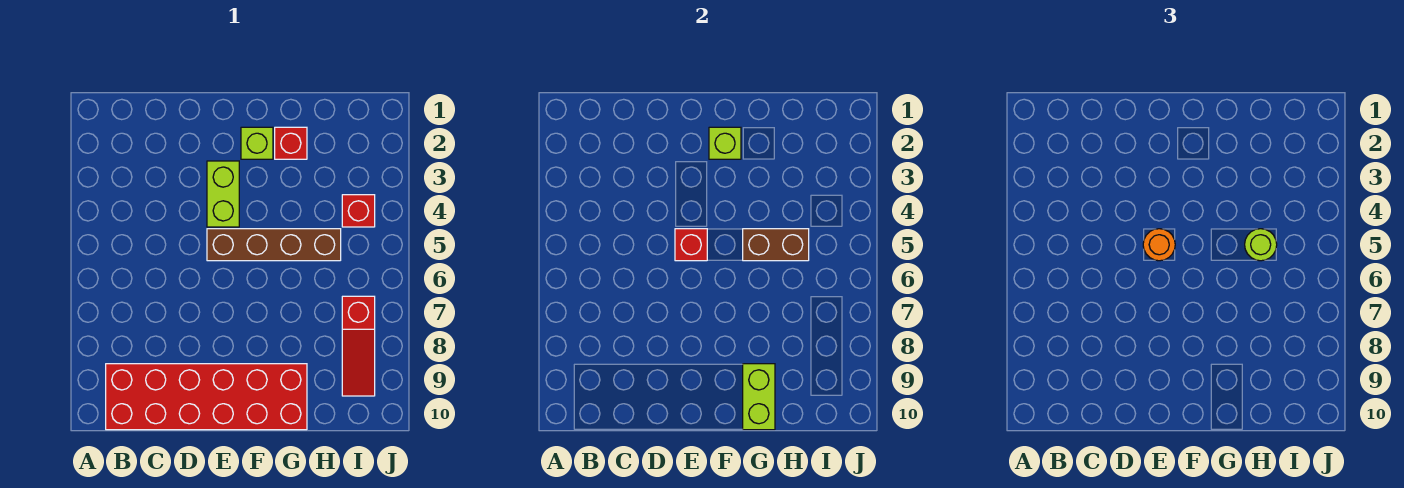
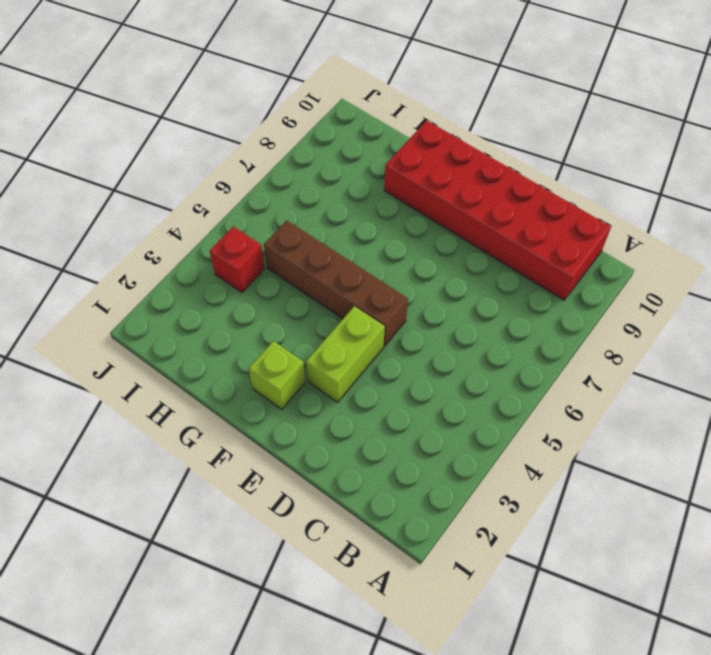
none -> red 1x1 brick [275,127,307,159]
none -> red 1x3 slope [342,296,375,396]
none -> red 1x1 brick [675,229,707,261]

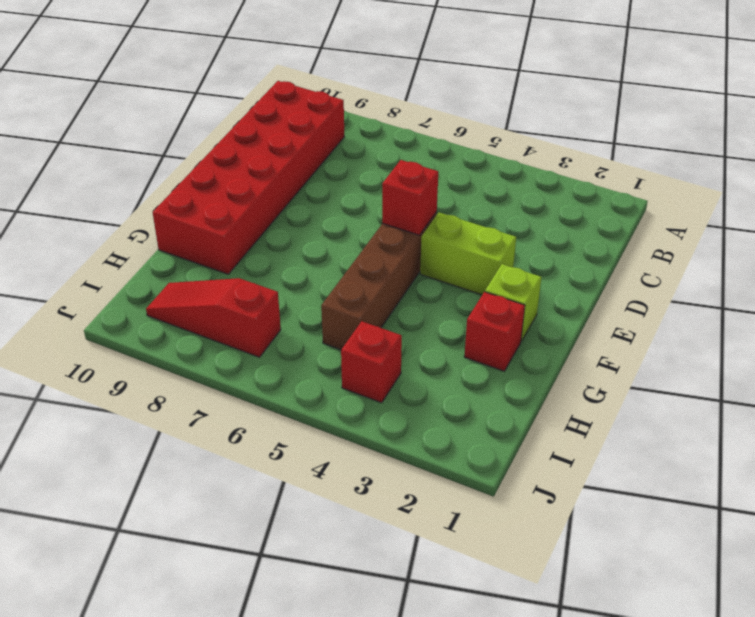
none -> lime 1x1 brick [709,127,741,159]
none -> brown 1x2 brick [743,229,809,261]
none -> lime 1x2 brick [743,364,775,430]

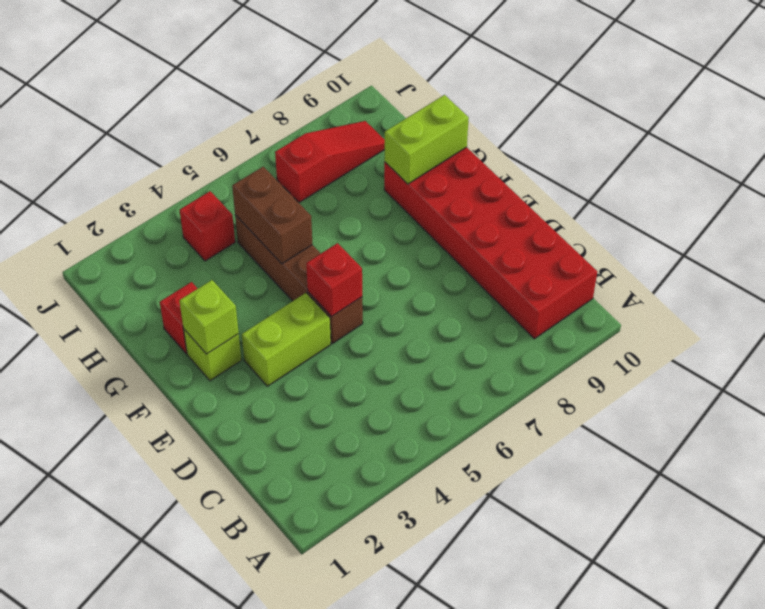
none -> orange 1x1 round brick [1143,229,1175,261]
none -> lime 1x1 round brick [1245,229,1277,261]

